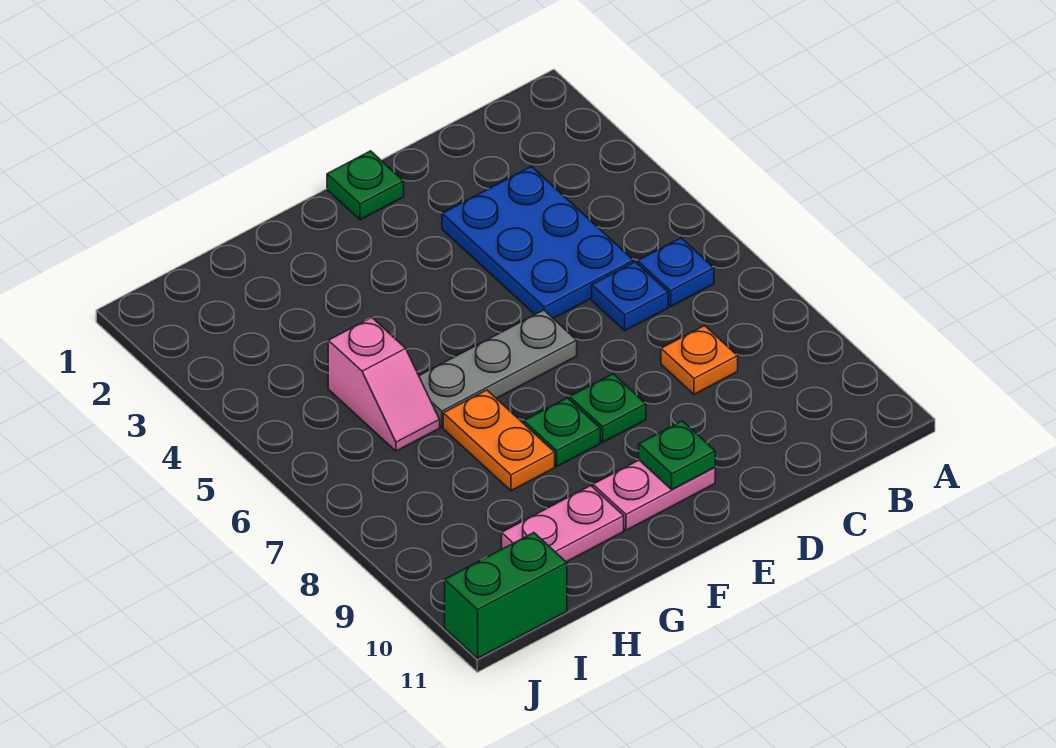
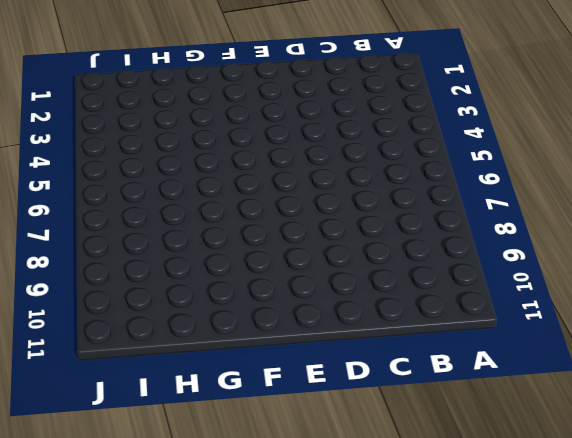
none -> blue 1x1 plate [638,238,714,307]
none -> blue 2x3 plate [442,166,634,319]
none -> blue 1x1 plate [592,262,668,331]

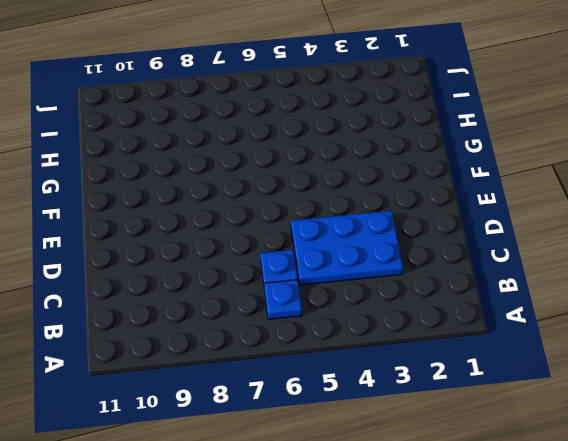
none -> orange 1x1 plate [661,326,738,394]
none -> green 1x1 plate [327,151,404,220]
none -> grey 1x3 plate [419,310,577,427]

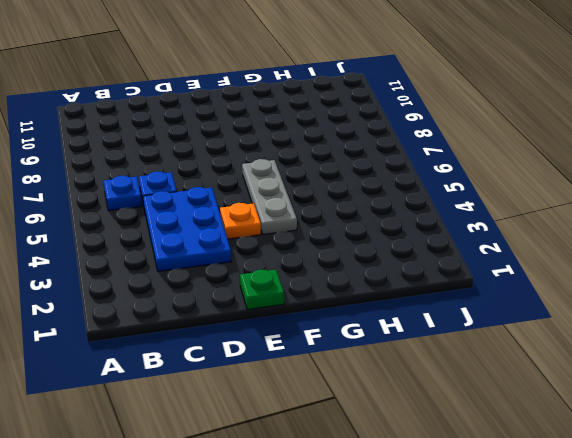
orange 1x1 plate [220,203,261,239] -> orange 1x1 plate moved to [661,326,738,394]
grey 1x3 plate [242,159,297,234] -> grey 1x3 plate turned to [419,310,577,427]
none -> green 1x1 plate [570,374,646,442]
none -> pink 1x2 plate [593,460,715,530]
none -> green 1x1 plate [524,398,600,467]

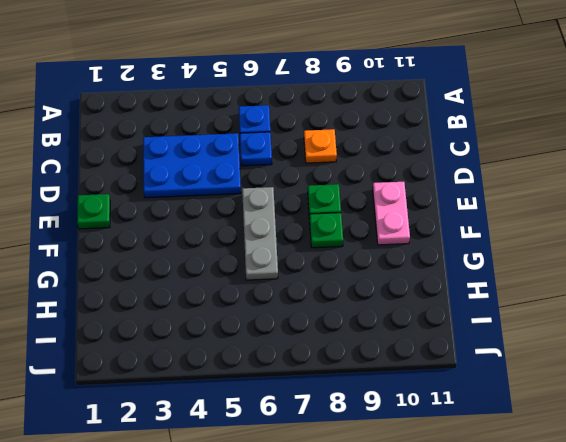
none -> orange 1x2 plate [443,390,555,491]
none -> pink 1x2 plate [502,486,624,562]
none -> pink 1x2 slope [328,318,440,451]

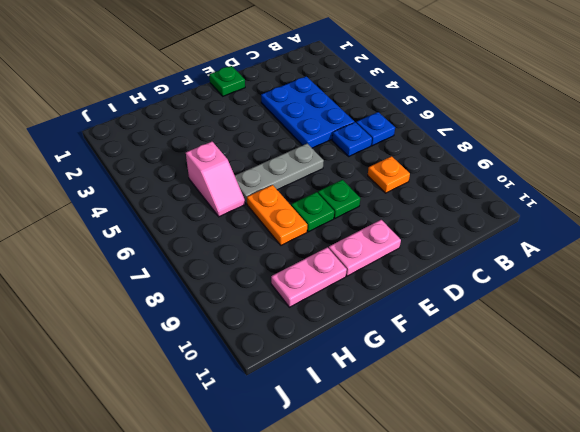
none -> green 1x2 brick [445,533,567,658]
none -> green 1x1 plate [639,421,715,490]

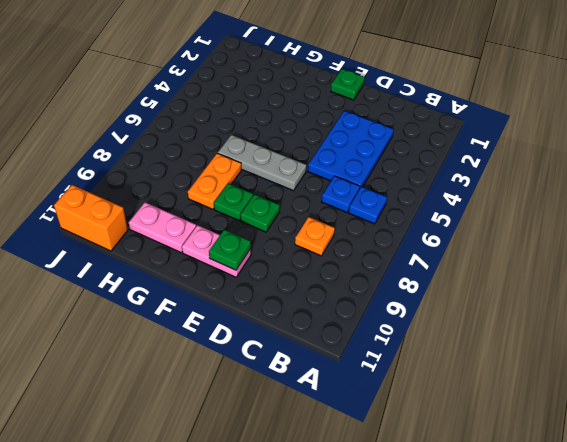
orange 1x2 brick [54,185,128,251] -> green 1x2 brick [445,533,567,658]
none -> pink 1x2 slope [328,318,440,451]

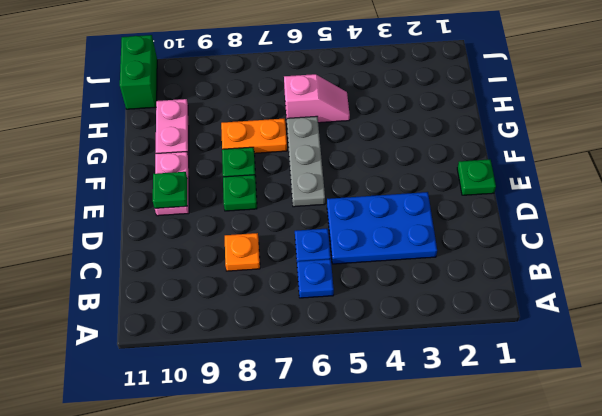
pink 1x2 slope [284,74,350,123] -> pink 1x2 slope turned to [328,318,440,451]

